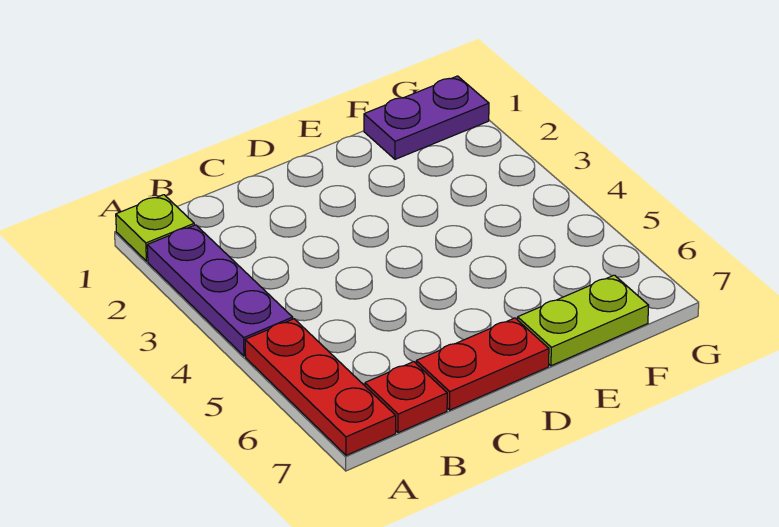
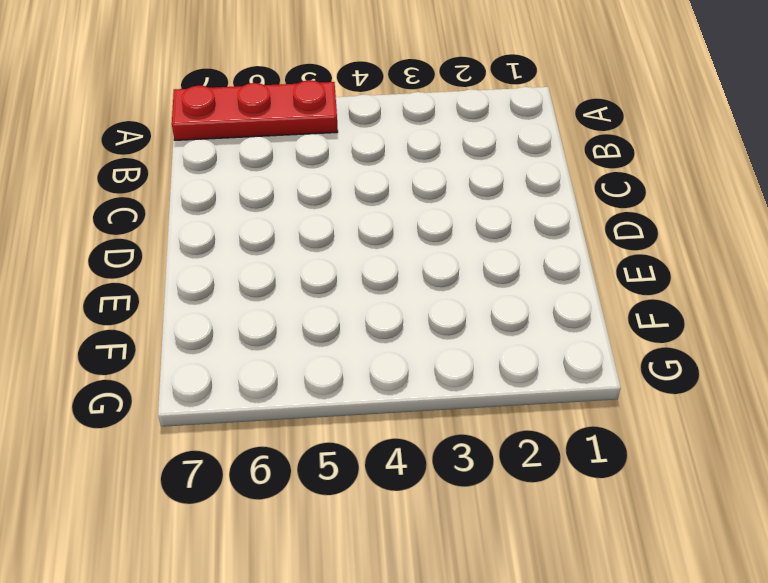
none -> lime 1x1 plate [116,195,194,261]
none -> purple 1x3 plate [147,225,293,356]

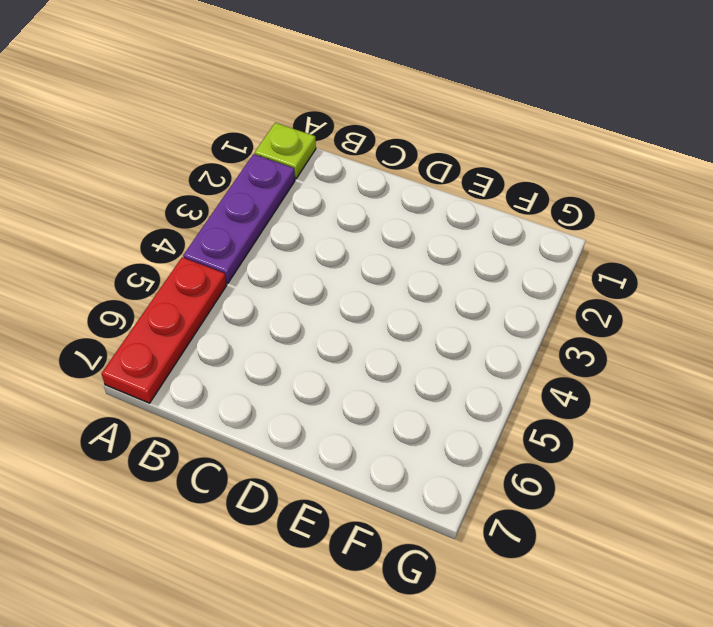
none -> red 1x1 plate [365,362,447,433]
none -> red 1x2 plate [416,318,549,410]

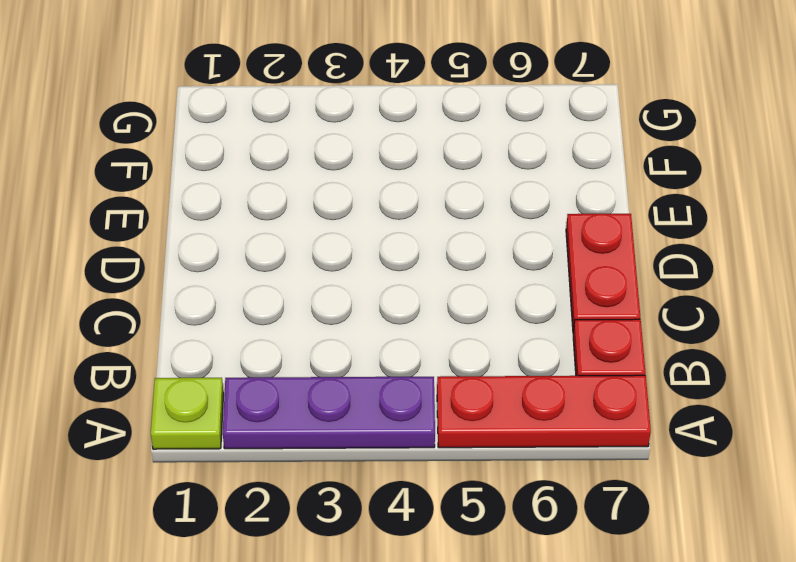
none -> lime 1x2 plate [518,275,649,366]
none -> purple 1x2 plate [364,76,489,159]

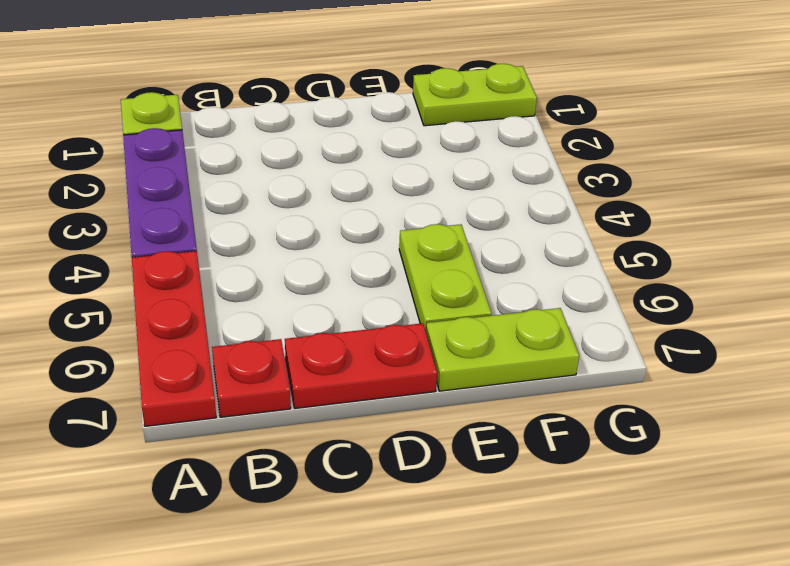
lime 1x2 plate [399,224,492,331] -> none
lime 1x2 plate [413,64,537,126] -> purple 1x2 plate [364,76,489,159]

